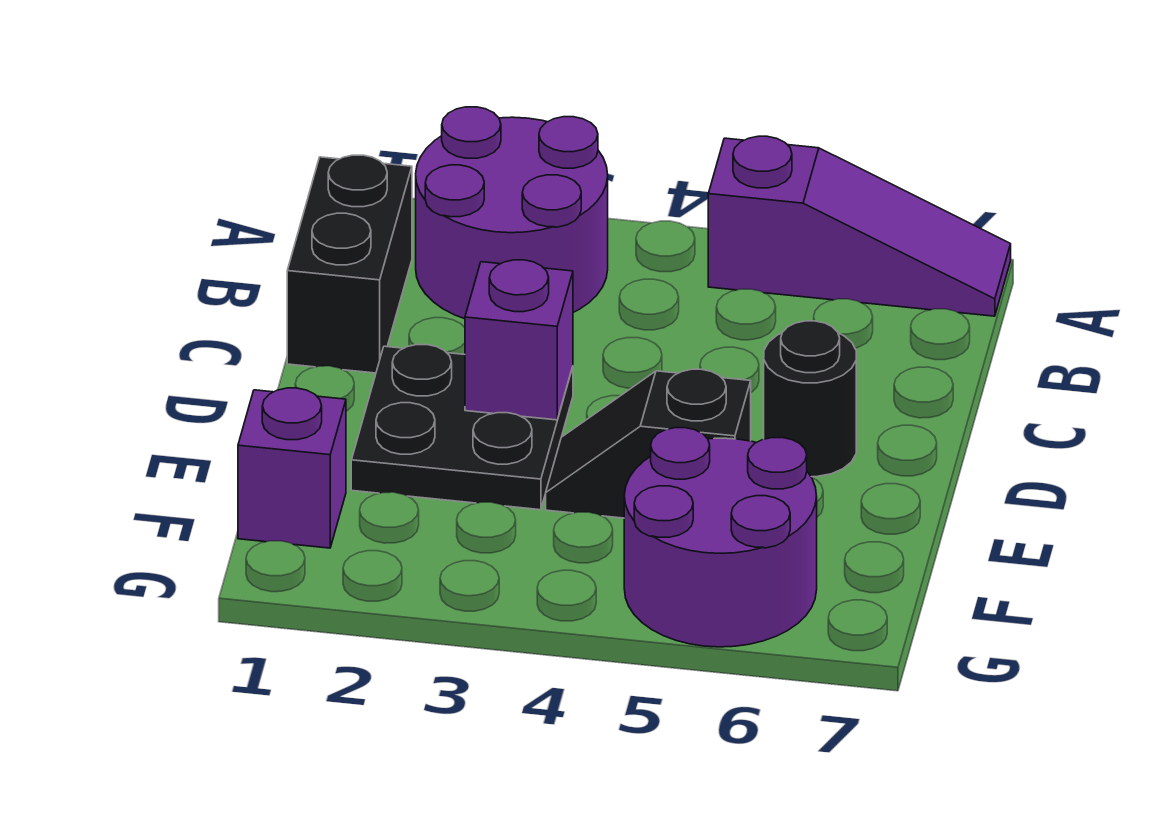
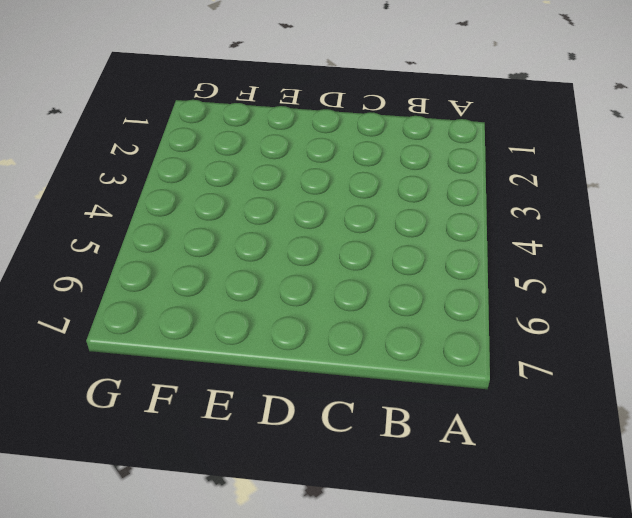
none -> purple 2x2 round brick [416,107,608,319]
none -> purple 1x3 slope [708,136,1011,316]

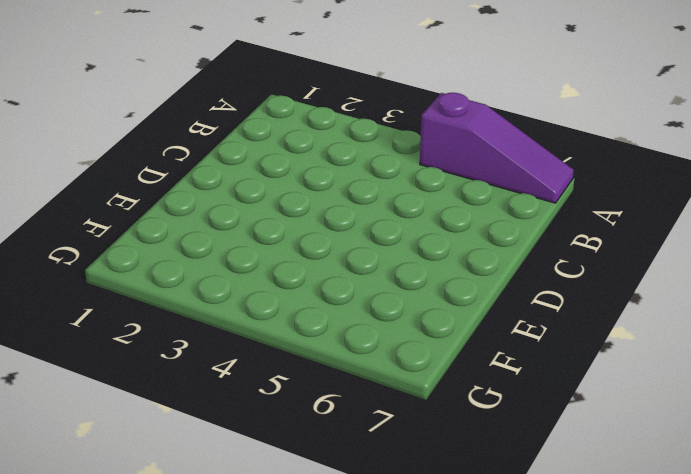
none -> purple 2x2 round brick [416,107,608,319]
none -> black 1x2 brick [287,155,412,373]

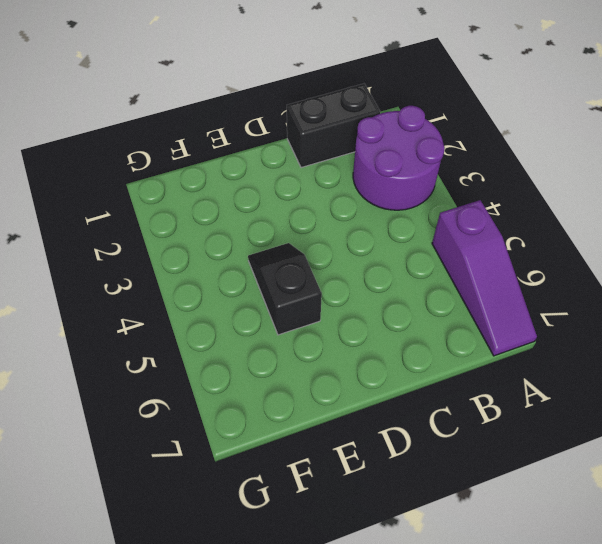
none -> black 2x2 plate [351,345,573,510]
none -> black 1x1 round brick [764,321,856,477]

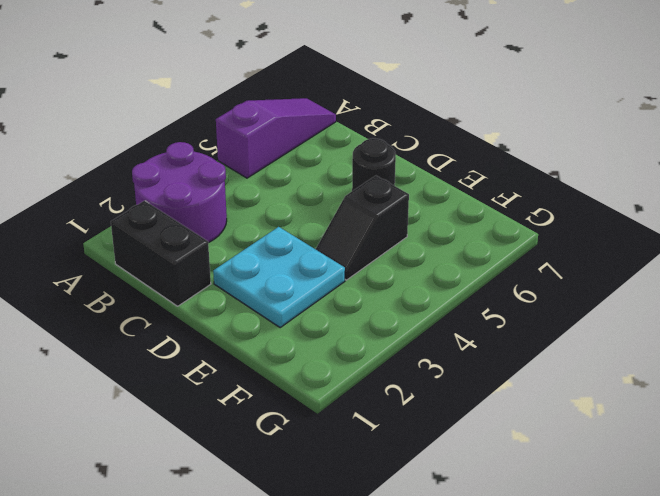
cyan 2x2 plate [213,227,345,327] -> black 2x2 plate [351,345,573,510]
none -> purple 1x1 brick [238,388,346,548]
none -> purple 2x2 round brick [624,428,817,647]

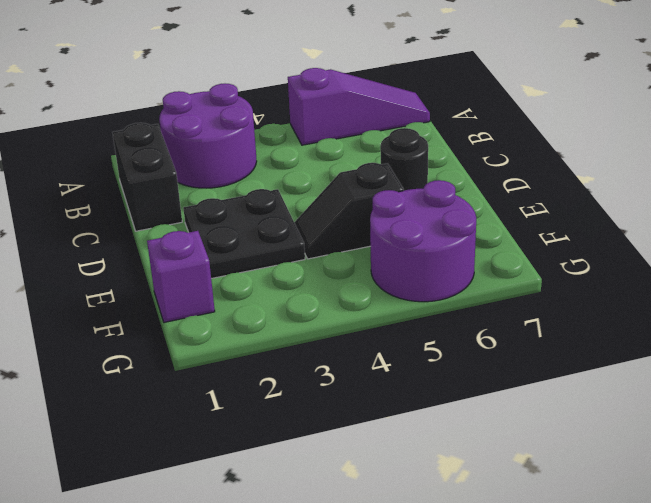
none -> purple 1x1 brick [465,260,573,420]

